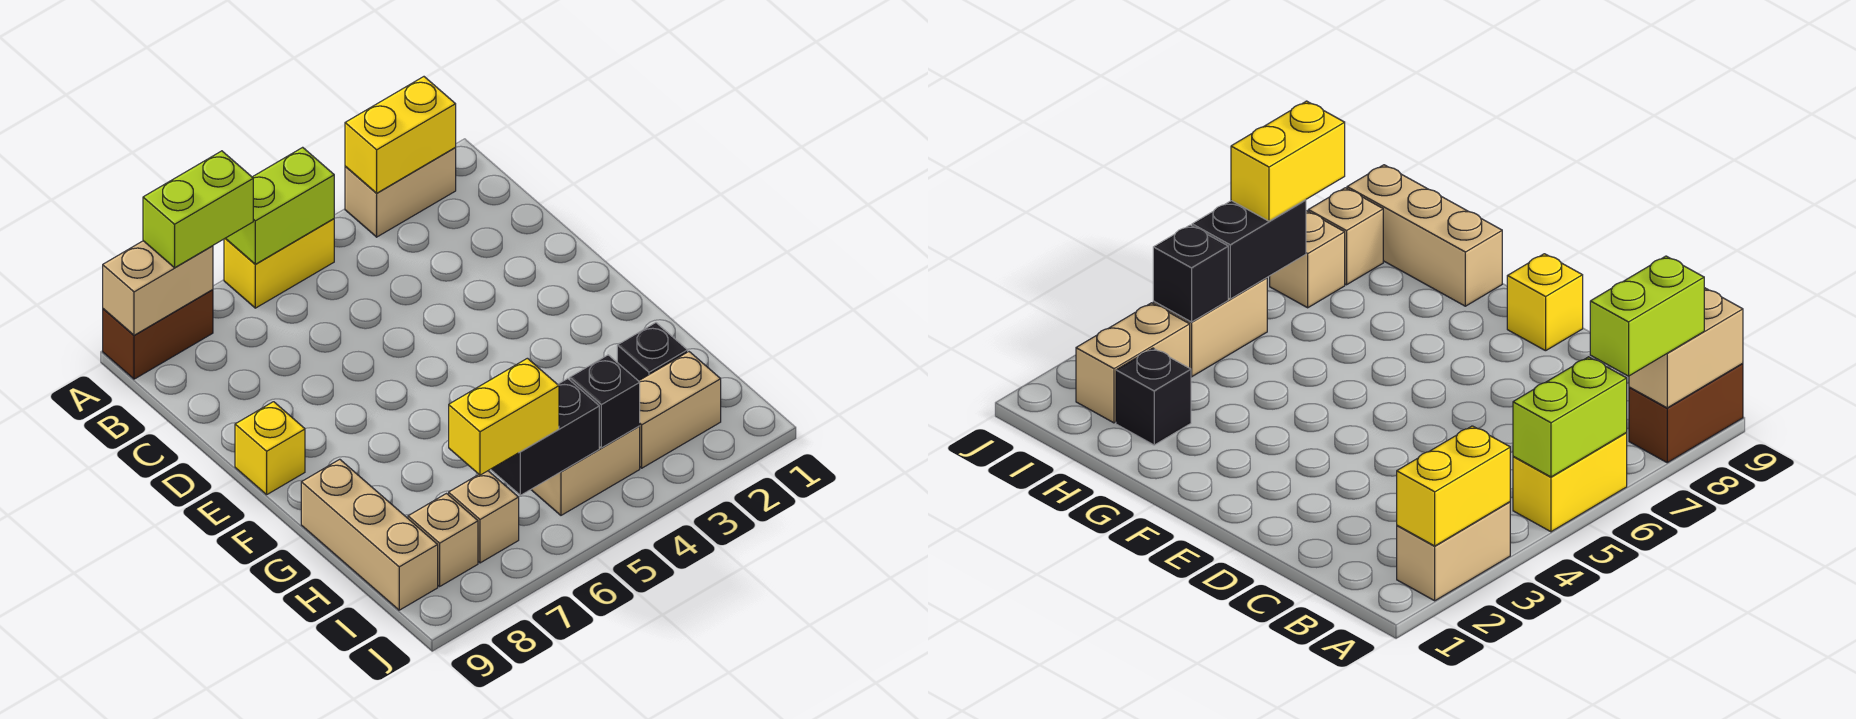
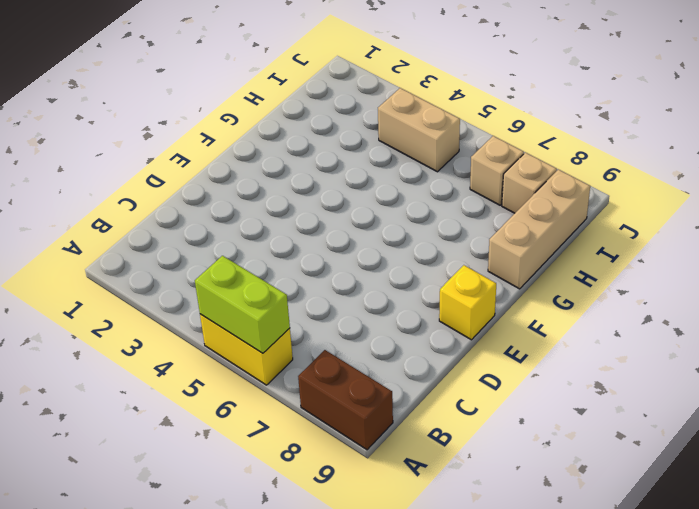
none -> tan 1x2 brick [345,148,456,237]
none -> black 1x1 brick [617,323,688,381]
none -> tan 1x2 brick [639,352,721,468]

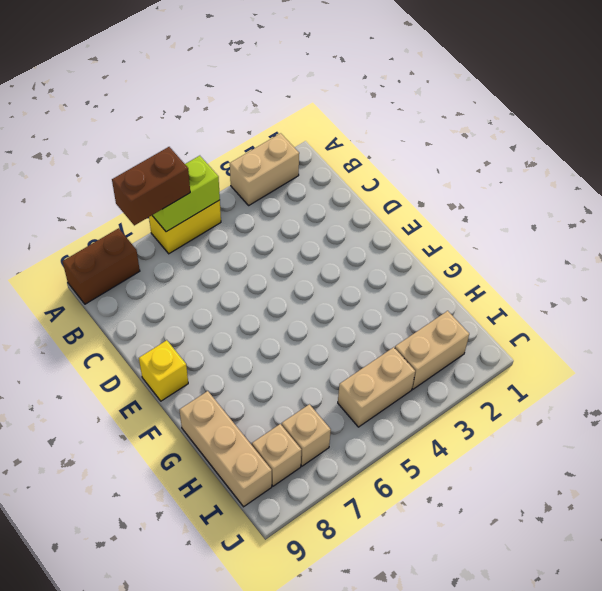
brown 1x2 brick [112,147,190,225] -> lime 1x2 brick [143,151,253,268]
none -> black 1x1 brick [617,323,688,381]
none -> yellow 1x2 brick [345,77,456,193]
none -> tan 1x2 brick [103,241,213,335]

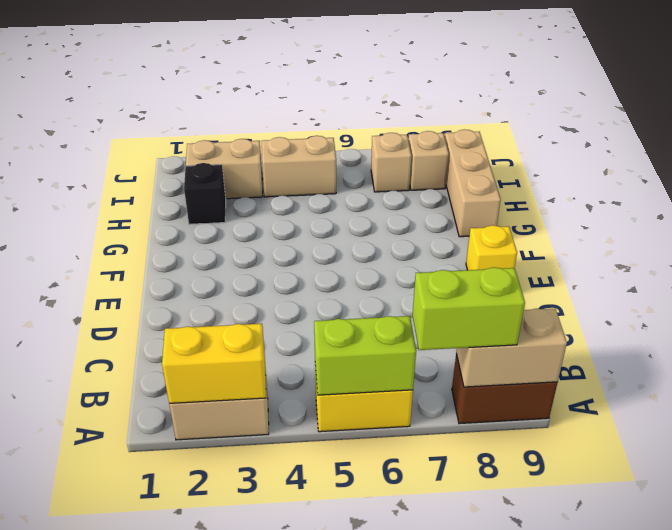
none -> black 1x1 brick [570,355,640,448]
none -> black 1x2 brick [491,379,599,495]
none -> yellow 1x2 brick [449,358,559,475]

